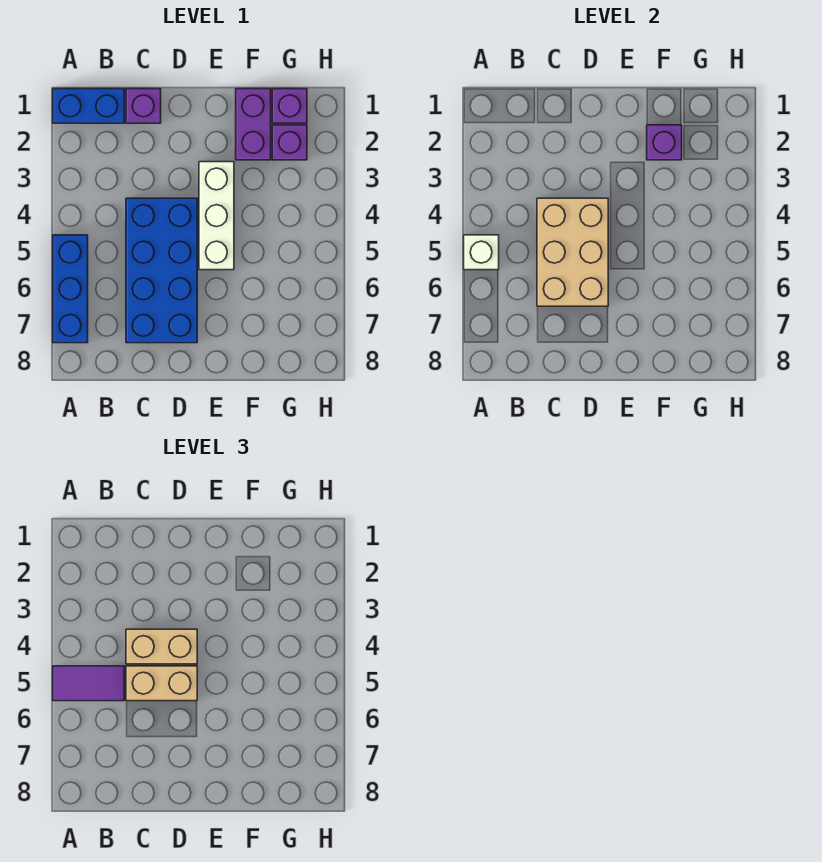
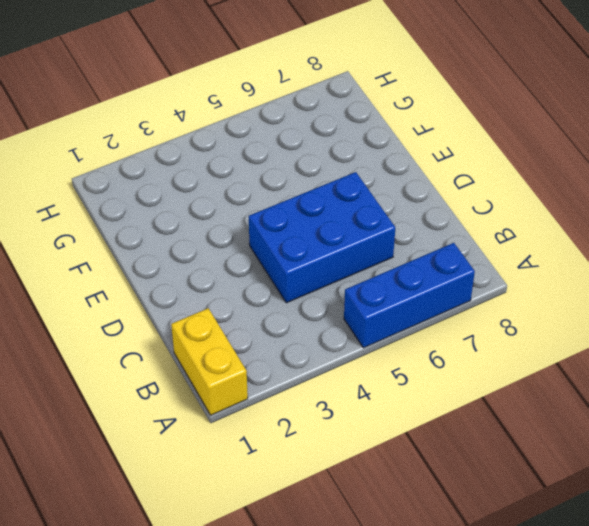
yellow 1x2 brick [171,308,248,415] -> blue 1x2 brick [53,89,124,123]
blue 2x3 brick [249,172,395,303] -> blue 2x4 brick [126,198,197,343]
none -> purple 1x1 brick [126,89,161,123]
none -> white 1x3 brick [199,162,234,270]
none -> purple 1x2 brick [236,89,271,160]

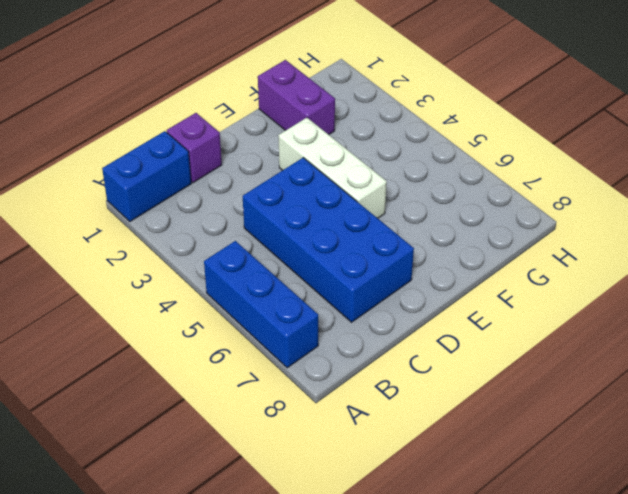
none -> purple 1x1 brick [272,89,307,123]
none -> purple 1x1 brick [272,125,307,160]
none -> white 1x1 brick [464,235,499,270]

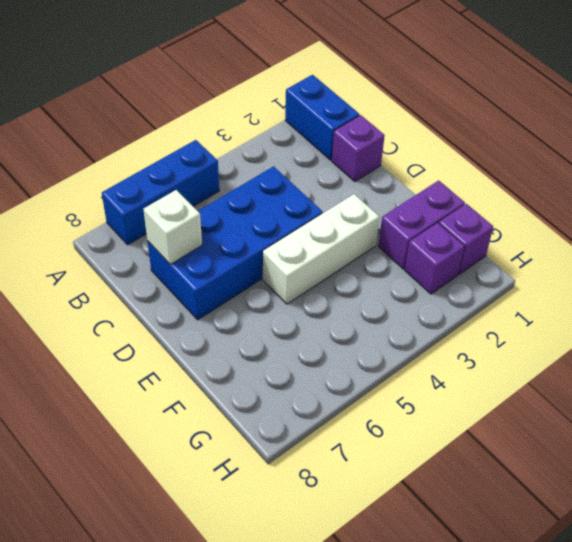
white 1x1 brick [143,190,202,264] -> white 1x1 brick moved to [464,235,499,270]
none -> tan 2x3 brick [537,198,608,306]
none -> purple 1x1 brick [647,125,682,160]
none -> purple 1x2 tile [53,666,124,701]

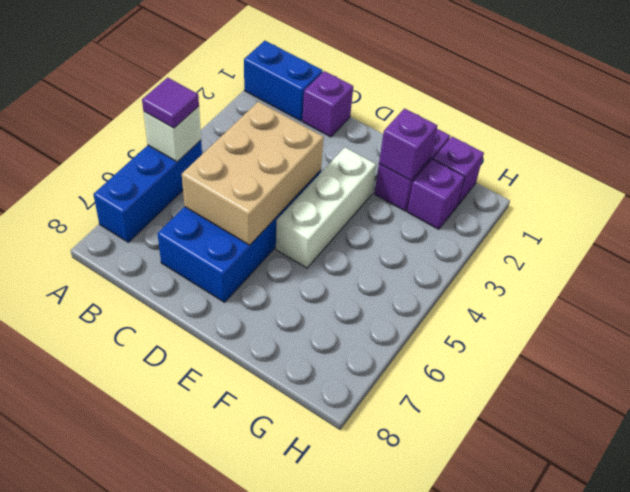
purple 1x1 tile [142,77,199,128] -> purple 1x2 tile [53,666,124,701]
none -> tan 1x2 brick [126,629,197,664]
none -> tan 1x2 brick [126,666,197,701]

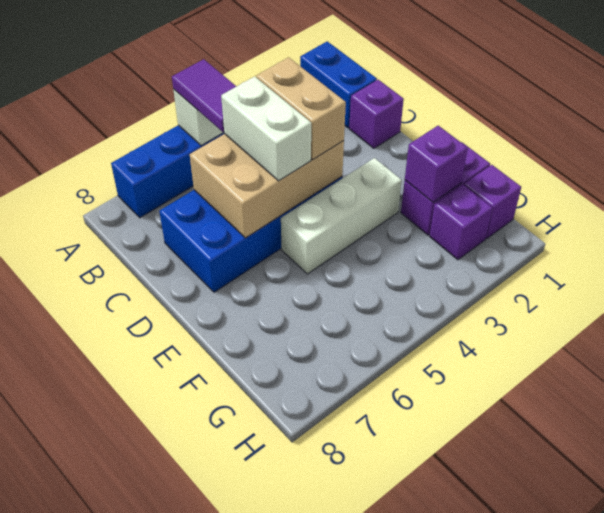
white 1x2 brick [221,76,311,181] -> tan 1x2 brick [126,666,197,701]

